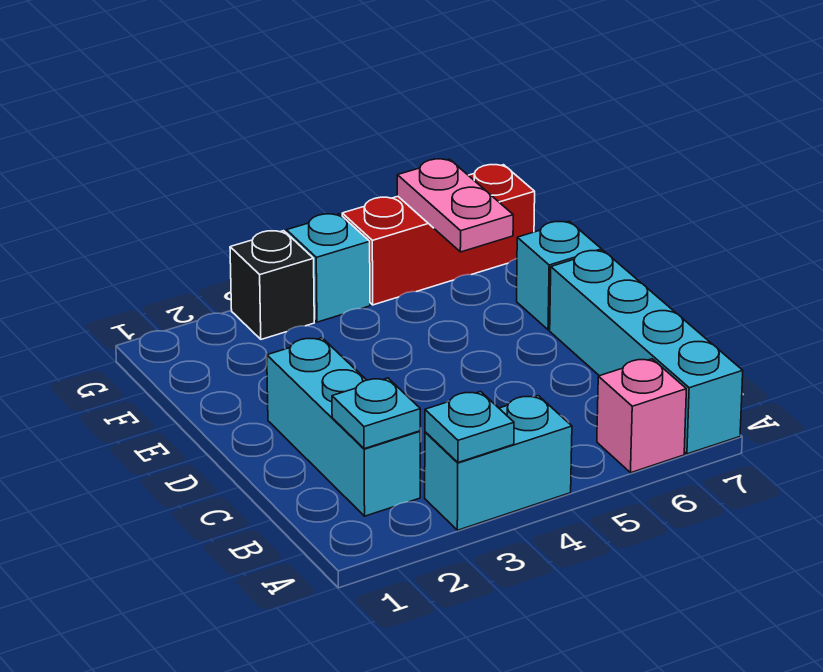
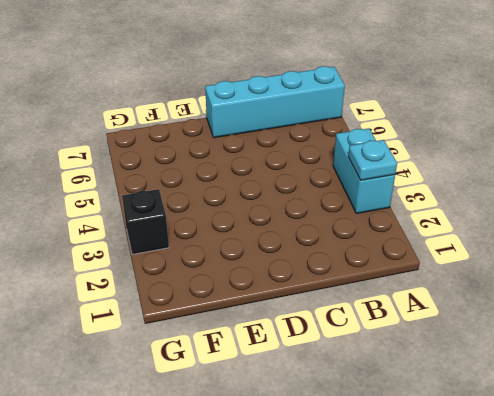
none -> pink 1x1 brick [597,359,686,473]
none -> cyan 1x3 brick [267,338,420,516]

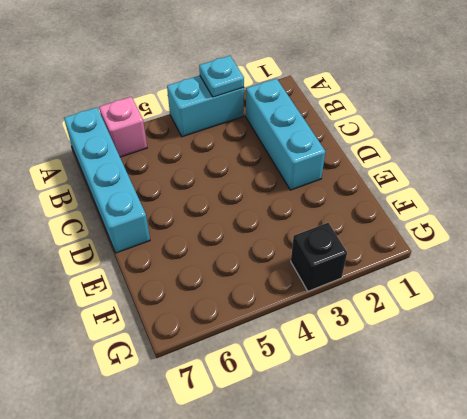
none -> cyan 1x1 brick [517,221,602,330]
none -> cyan 1x1 brick [286,214,370,322]

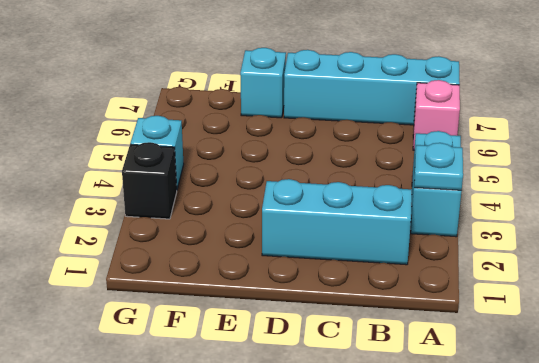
none -> red 1x3 brick [342,165,535,305]
none -> cyan 1x1 plate [332,378,420,449]

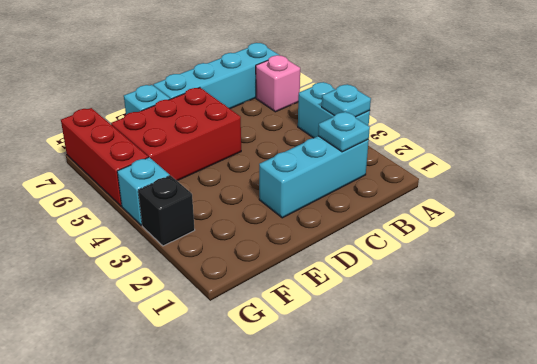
red 2x3 brick [111,88,241,181] -> none
none -> pink 1x2 plate [397,159,513,252]

